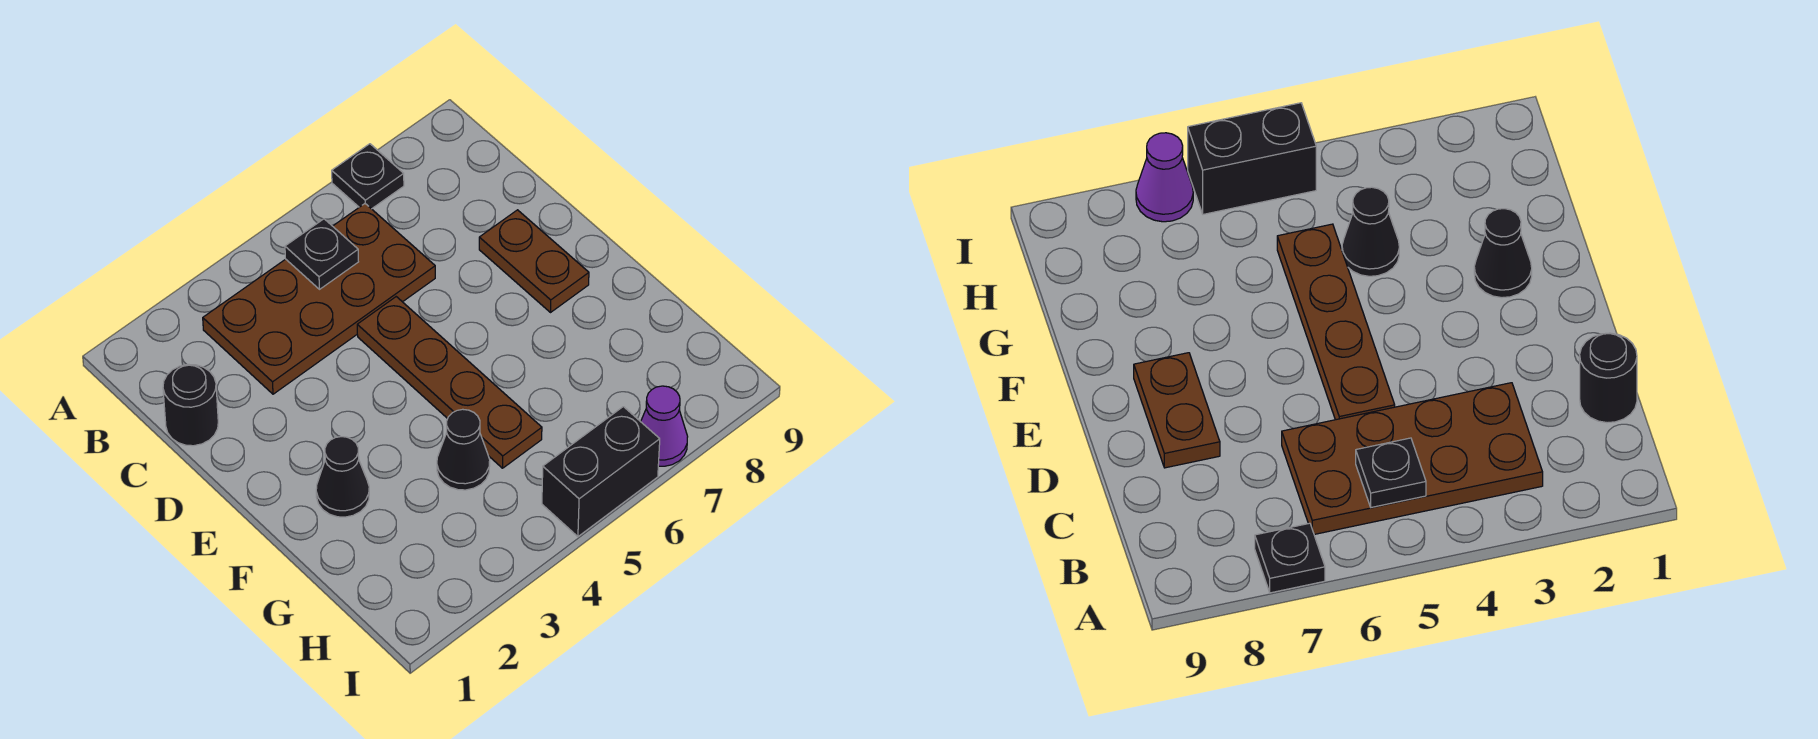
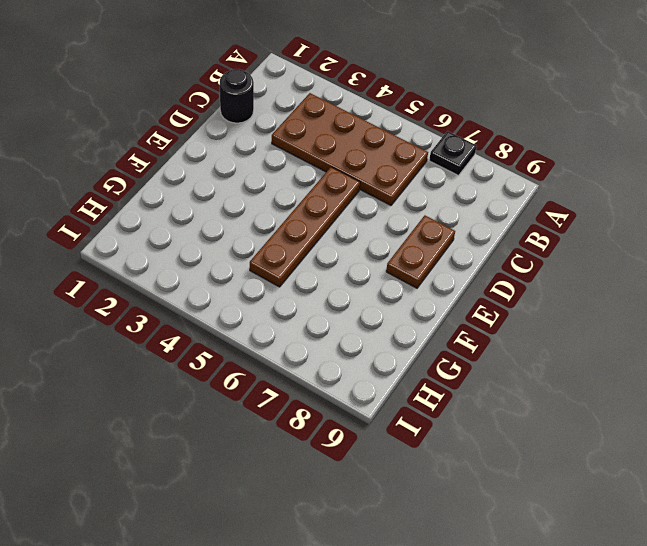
none -> black 1x1 cone [316,437,369,517]
none -> black 1x1 cone [437,409,490,490]

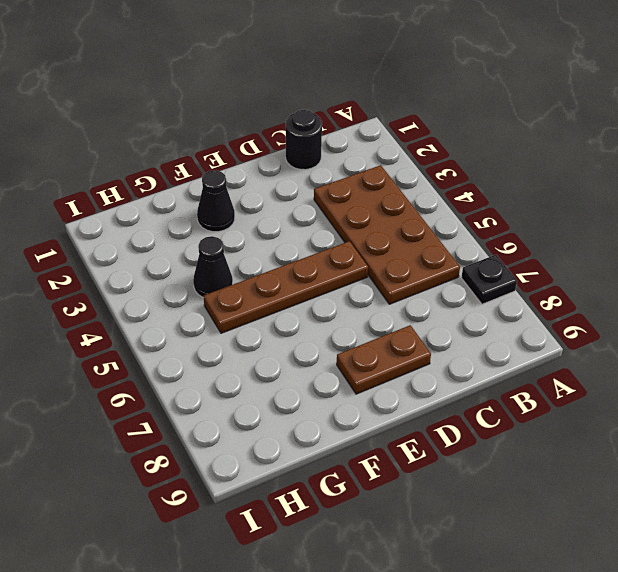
none -> black 1x2 brick [542,407,660,537]
none -> purple 1x1 cone [641,386,688,466]

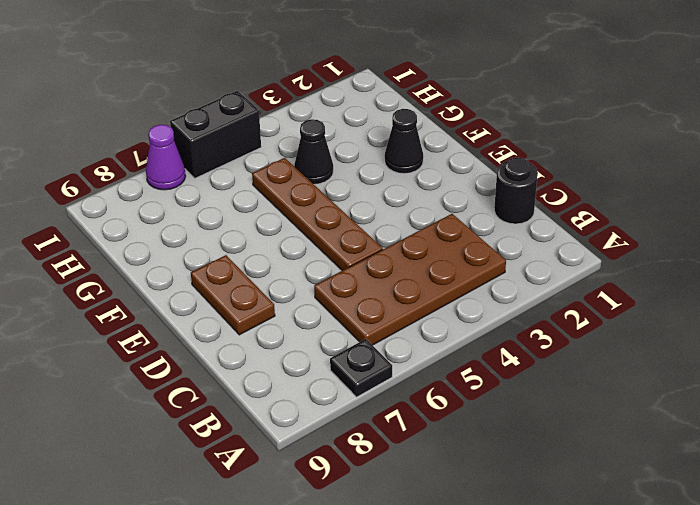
none -> black 1x1 plate [285,219,358,289]

